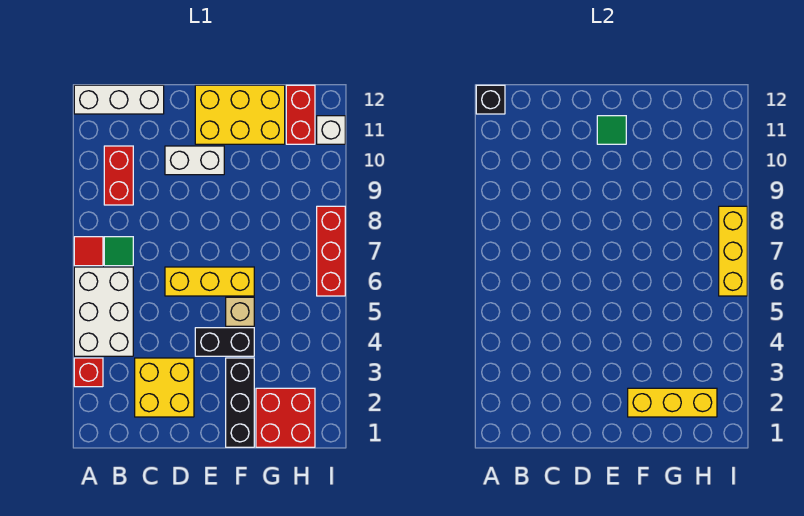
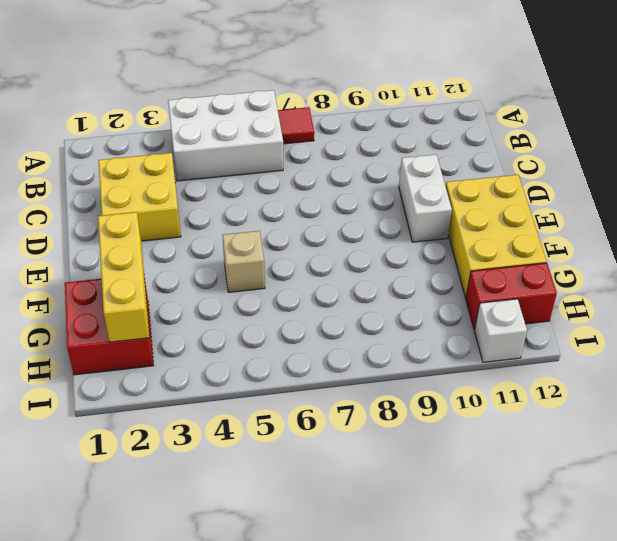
none -> red 1x1 brick [74,358,103,387]
none -> white 1x3 brick [74,85,164,114]
none -> green 1x1 tile [104,237,133,266]

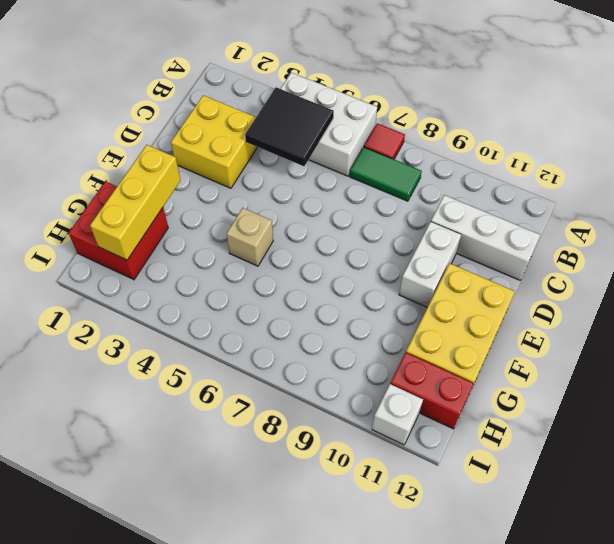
black 2x2 tile [245,87,334,166] -> none
green 1x2 tile [350,147,422,201] -> green 1x1 tile [104,237,133,266]
white 1x3 brick [431,195,540,280] -> white 1x3 brick turned to [74,85,164,114]
none -> red 1x1 brick [74,358,103,387]
none -> red 1x2 brick [104,146,133,205]
none -> yellow 1x3 brick [165,267,254,296]

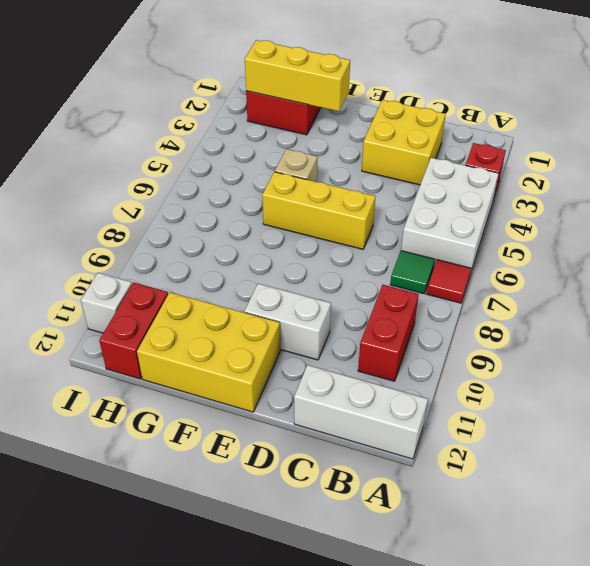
none -> black 1x2 brick [195,328,254,356]
none -> black 1x3 brick [226,358,254,447]
none -> red 1x3 brick [317,206,345,296]

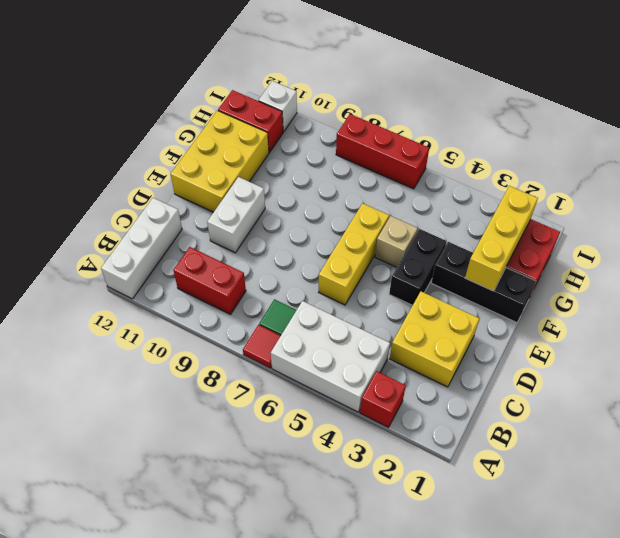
none -> black 1x1 brick [476,85,505,114]
none -> green 1x1 tile [597,116,626,144]
none -> yellow 1x3 brick [719,206,747,296]

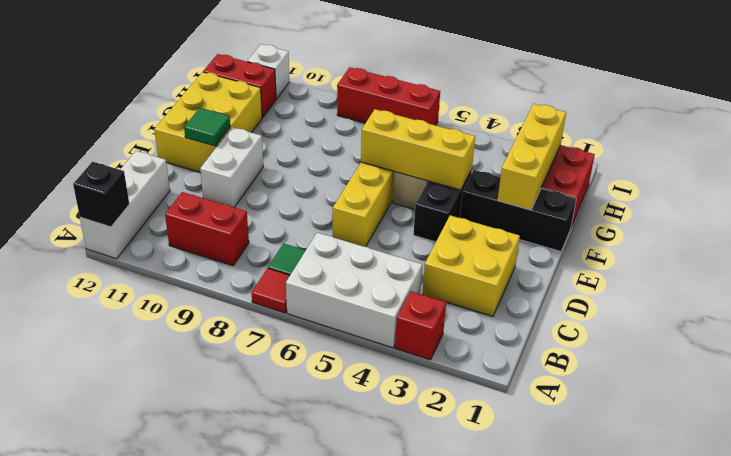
yellow 1x3 brick [361,109,475,190] -> yellow 1x3 brick moved to [719,206,747,296]

